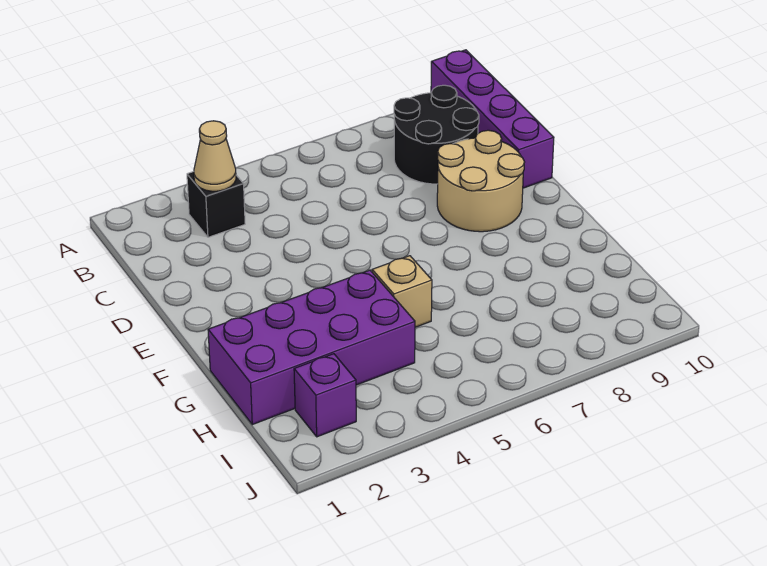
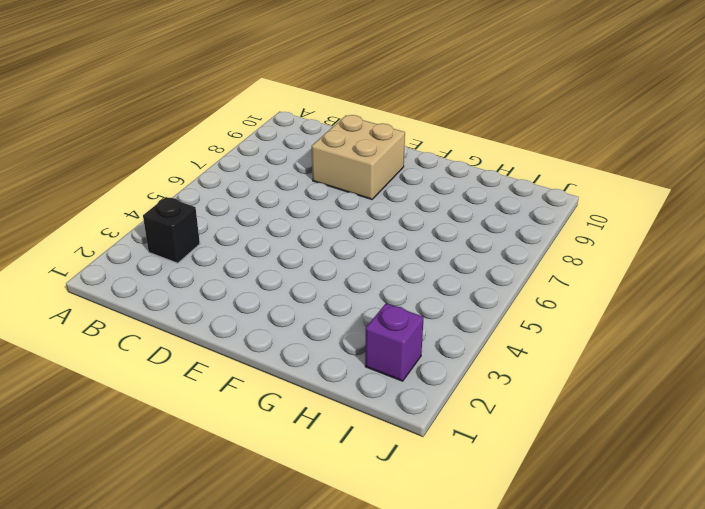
tan 2x2 brick [312,115,405,199] -> tan 2x2 round brick [437,130,524,232]
none -> purple 1x4 brick [431,50,554,188]
none -> black 2x2 round brick [394,85,479,184]

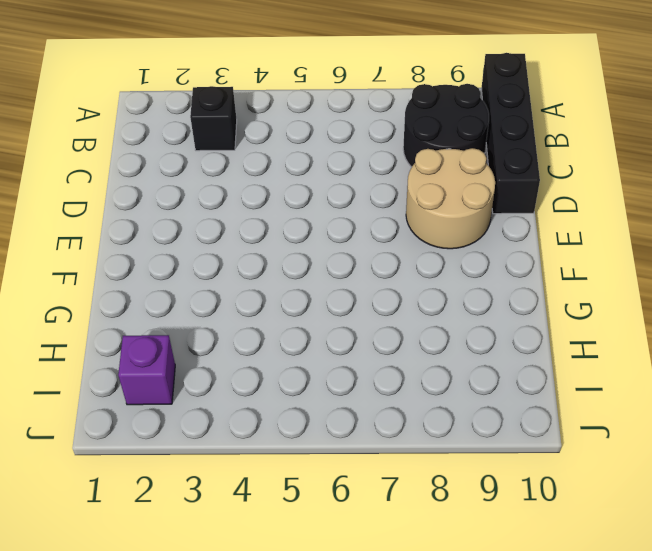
black 1x4 brick [481,53,540,214] -> purple 1x4 brick [431,50,554,188]
none -> purple 2x4 brick [208,270,415,425]
none -> tan 1x1 brick [372,256,432,327]

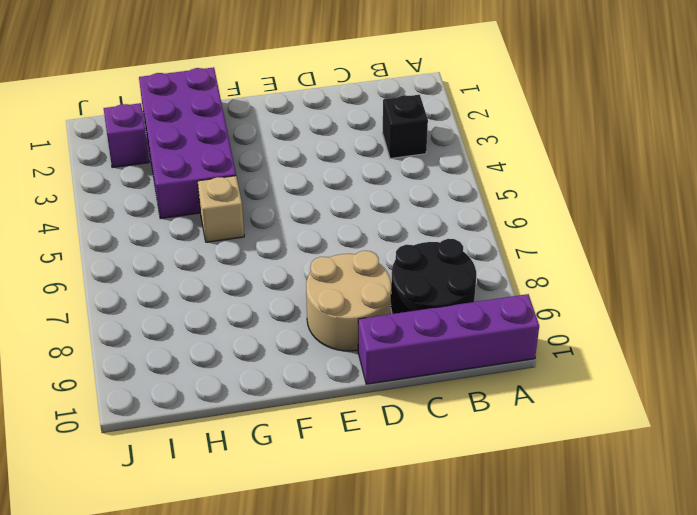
none -> tan 1x1 cone [194,121,236,191]

